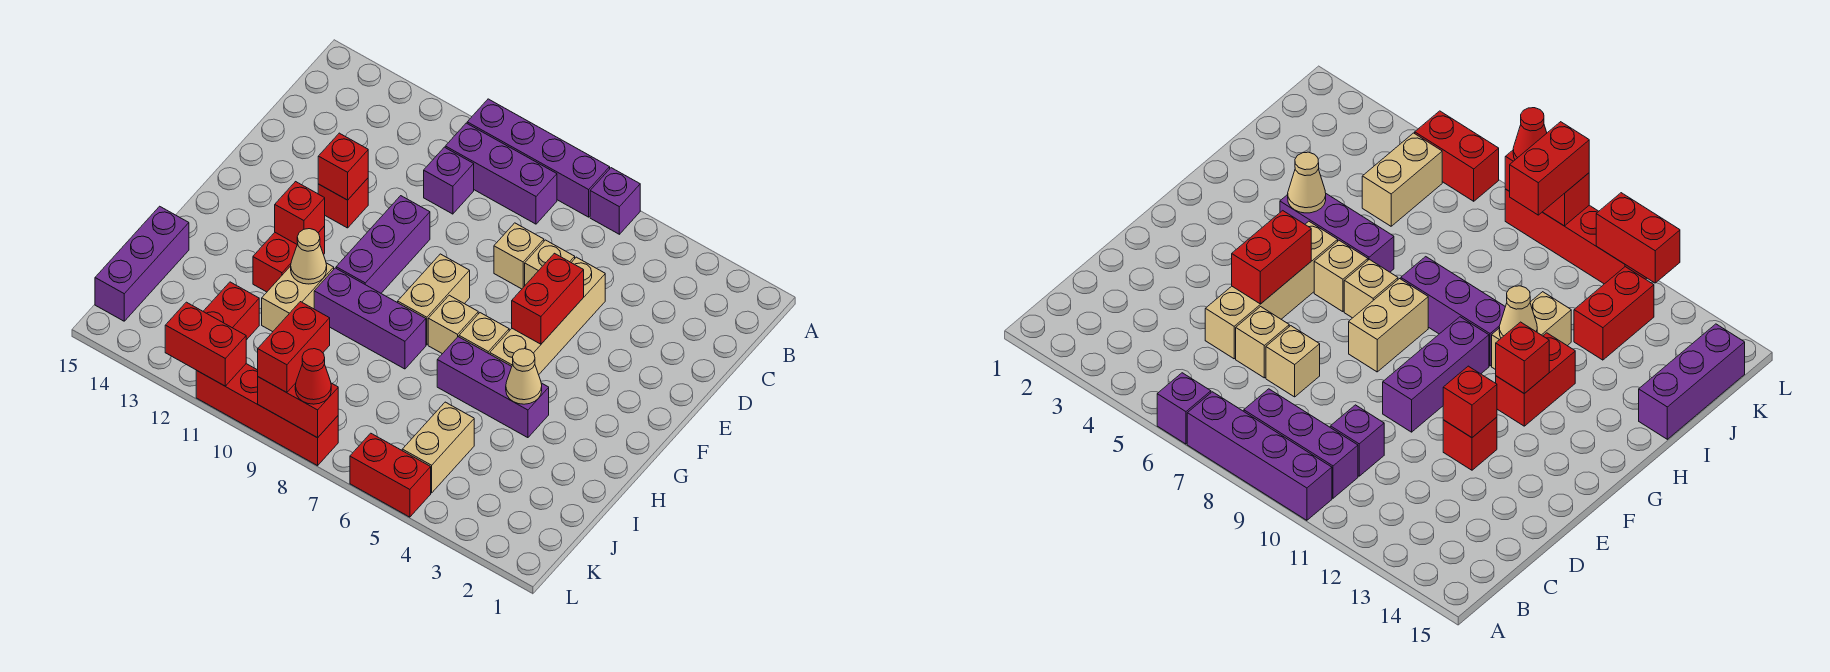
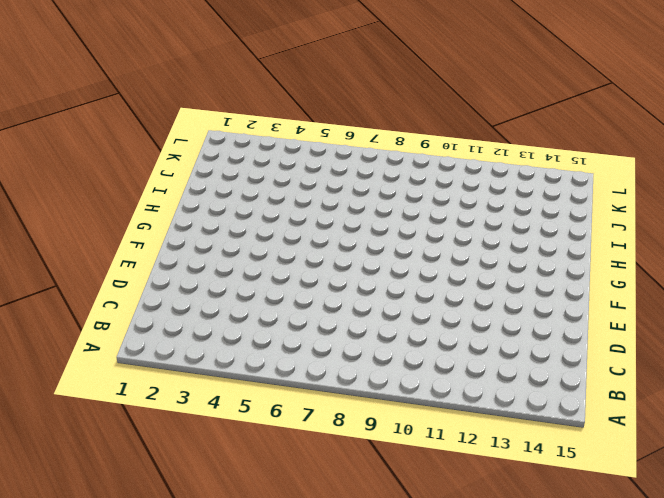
none -> purple 1x1 brick [590,168,640,234]
none -> purple 1x4 brick [467,99,610,217]
none -> purple 1x3 brick [445,123,557,224]
none -> purple 1x1 brick [424,147,474,214]

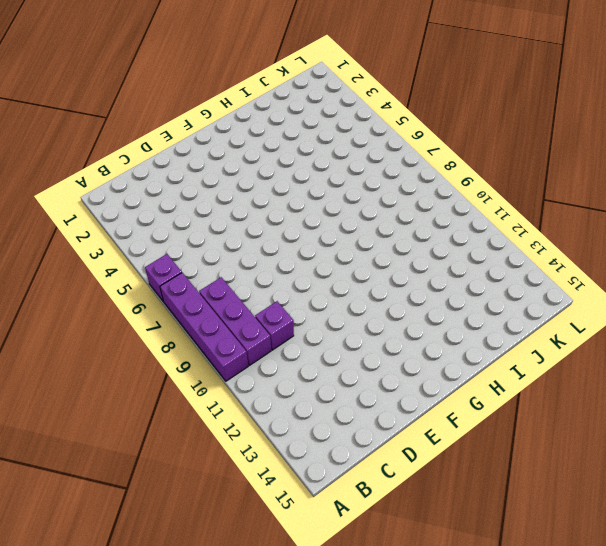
none -> tan 1x4 brick [490,257,605,375]
none -> tan 1x1 brick [525,240,575,285]
none -> tan 1x1 brick [494,223,544,289]
none -> purple 1x3 brick [336,196,430,293]

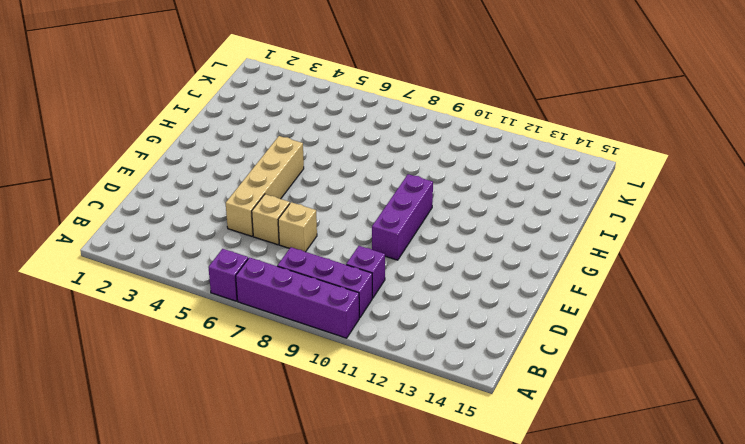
none -> red 1x1 brick [318,178,368,228]
none -> tan 1x2 brick [398,254,470,345]
none -> tan 1x1 brick [459,313,509,354]
none -> tan 1x1 brick [428,295,478,354]

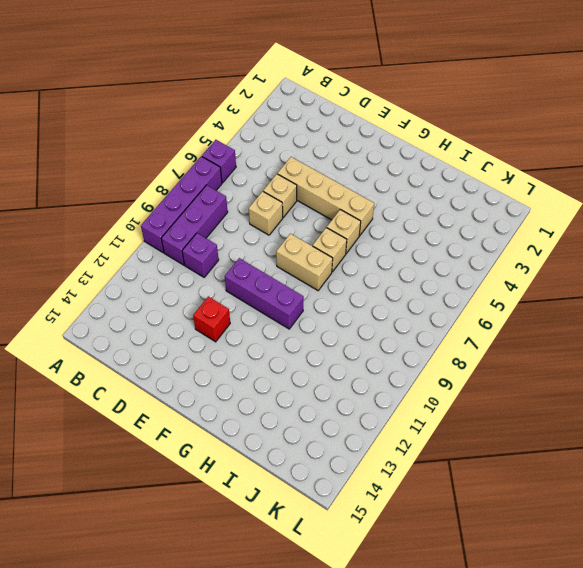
none -> red 1x2 brick [253,226,325,292]
none -> purple 1x3 brick [437,337,549,438]
none -> purple 1x3 brick [314,268,426,369]
none -> tan 1x2 brick [262,263,334,332]

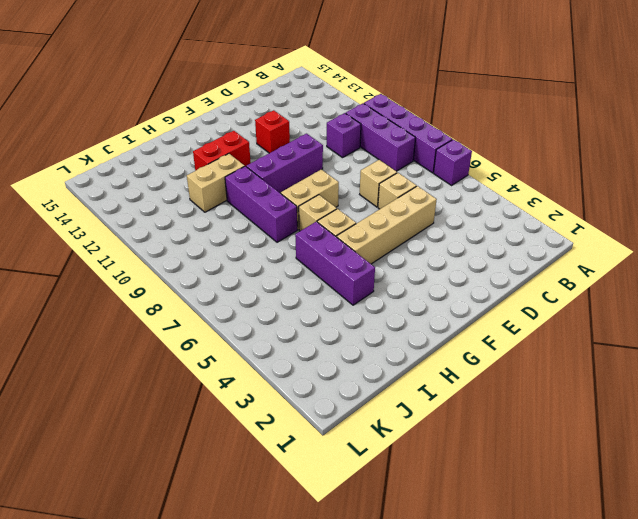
none -> purple 1x3 brick [95,206,189,321]
none -> tan 1x2 brick [402,402,474,493]
none -> red 1x2 brick [203,282,259,340]
none -> red 1x2 brick [350,433,431,517]

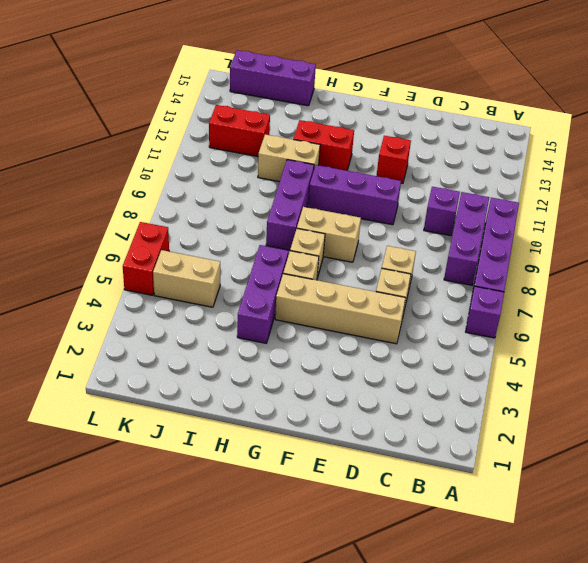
none -> red 1x4 brick [196,364,338,466]
none -> red 1x2 brick [512,253,584,344]
none -> red 1x1 brick [318,133,368,200]
none -> red 1x1 brick [275,182,325,244]

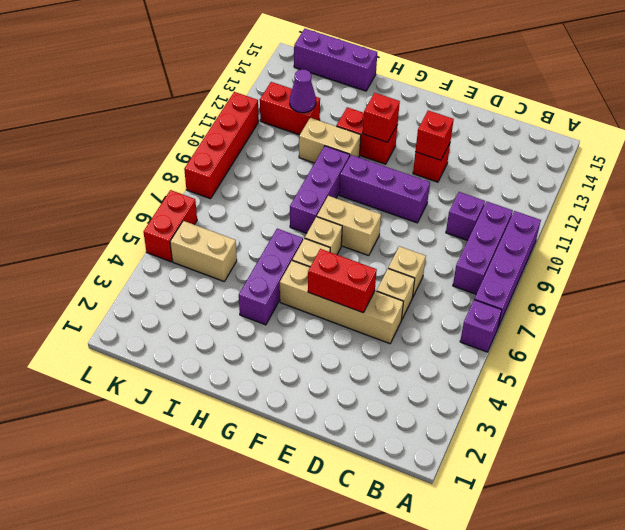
purple 1x1 cone [290,69,316,113] -> none
none -> tan 1x1 cone [506,349,542,404]
none -> tan 1x1 cone [291,229,327,284]
none -> red 1x2 brick [258,377,338,438]
none -> red 1x2 brick [165,302,246,386]

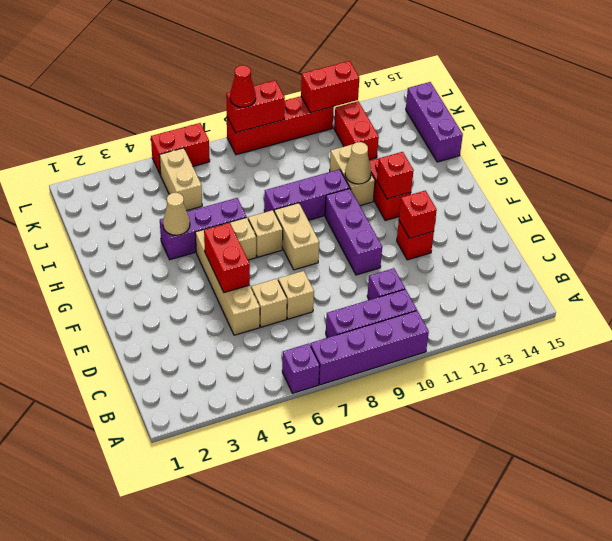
none -> red 1x2 brick [258,302,330,393]

